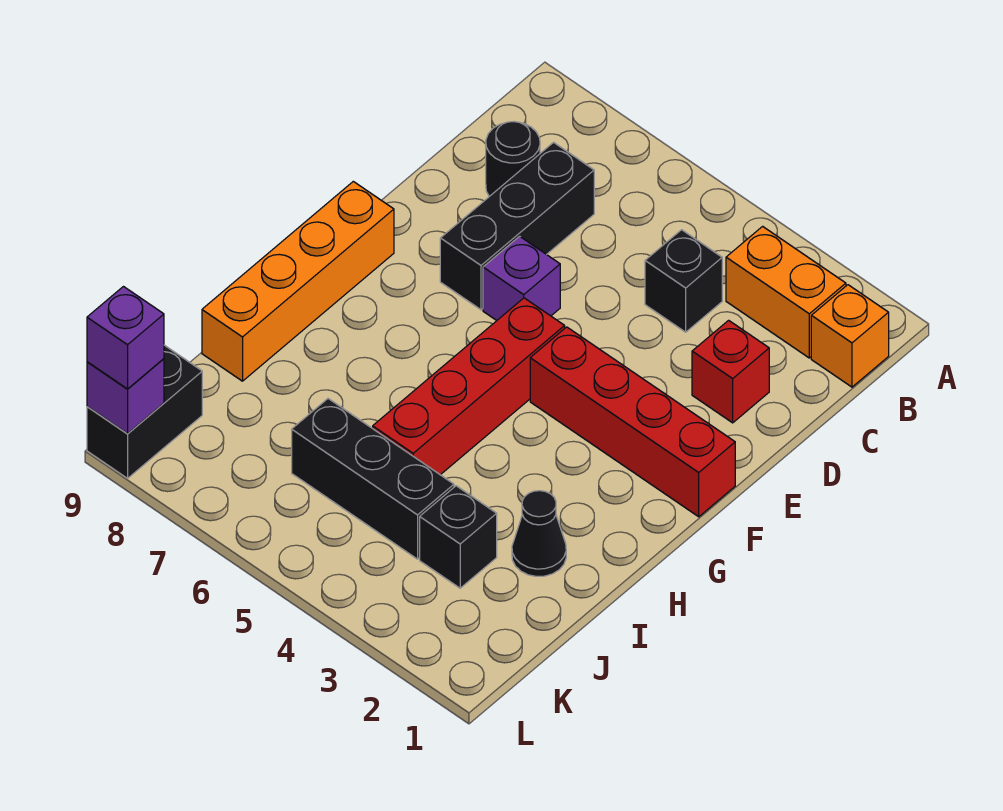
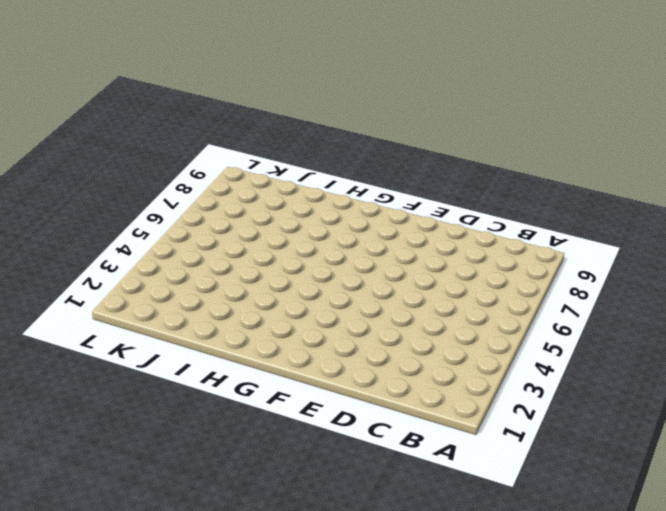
none -> orange 1x1 brick [811,285,889,387]
none -> orange 1x2 brick [726,226,846,358]
none -> black 1x1 brick [645,230,722,332]

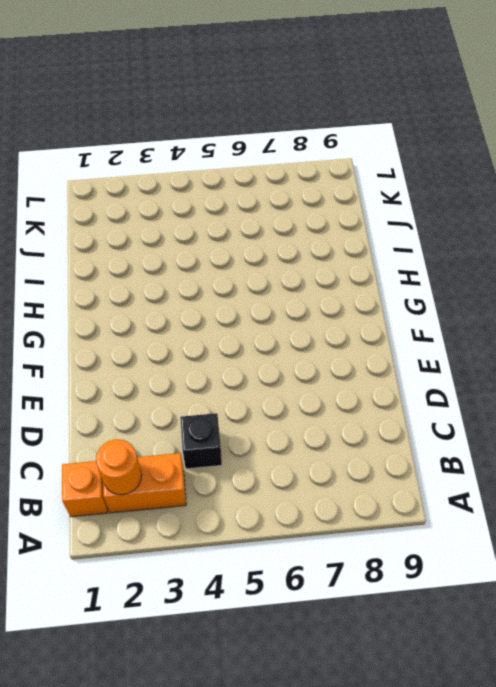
orange 1x1 round brick [96,439,142,495] -> none
none -> black 1x3 brick [440,142,594,310]
none -> black 1x1 round brick [486,122,540,196]
none -> red 1x1 brick [692,320,769,423]

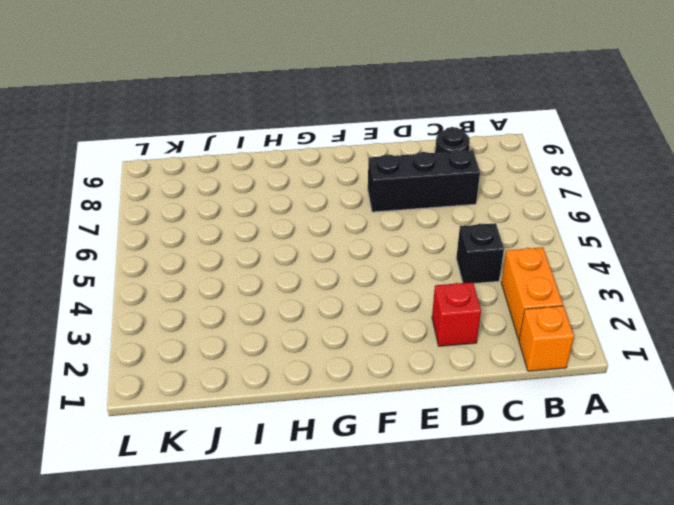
none -> purple 1x1 brick [483,236,560,320]
none -> red 1x4 brick [530,327,735,517]
none -> red 1x4 brick [373,298,565,475]

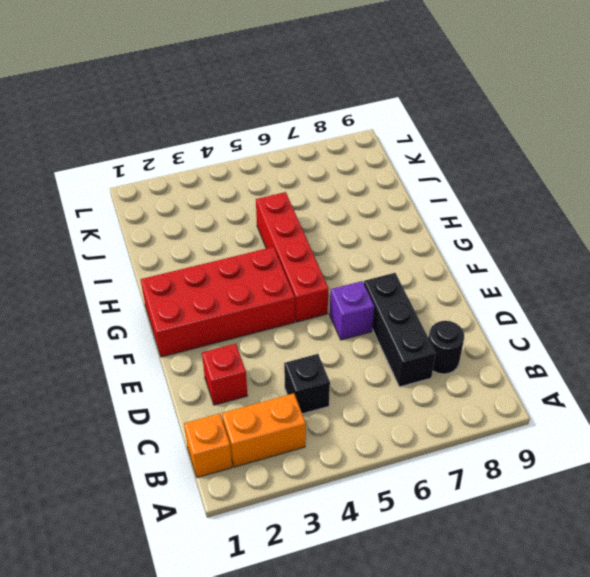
red 2x4 brick [141,247,295,357] -> red 1x4 brick [530,327,735,517]
none -> orange 1x4 brick [202,181,394,381]
none -> black 1x1 cone [512,491,566,576]
none -> black 1x1 brick [420,486,497,588]

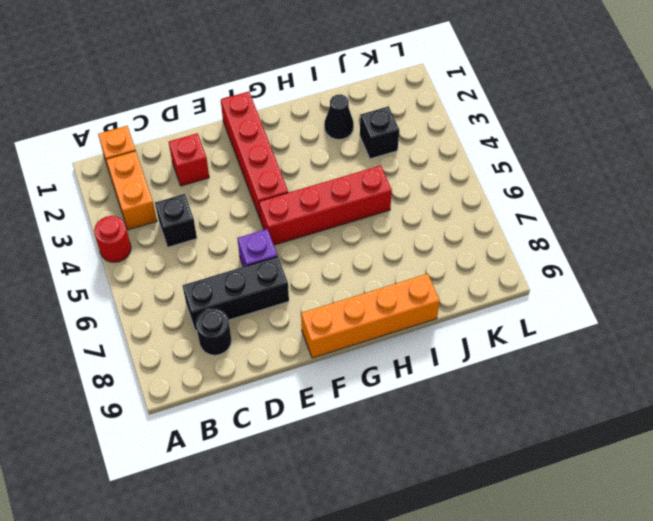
red 1x1 round brick [94,216,131,262] -> none
none -> black 1x3 brick [292,399,454,559]
none -> black 1x2 brick [87,345,202,478]
none -> purple 1x1 brick [87,359,164,434]

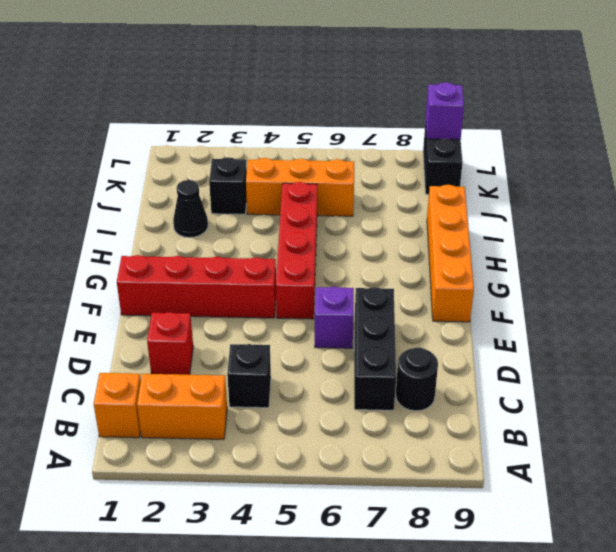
orange 1x3 brick [246,158,354,216] -> black 1x3 brick [292,399,454,559]
none -> purple 1x1 brick [87,287,164,389]

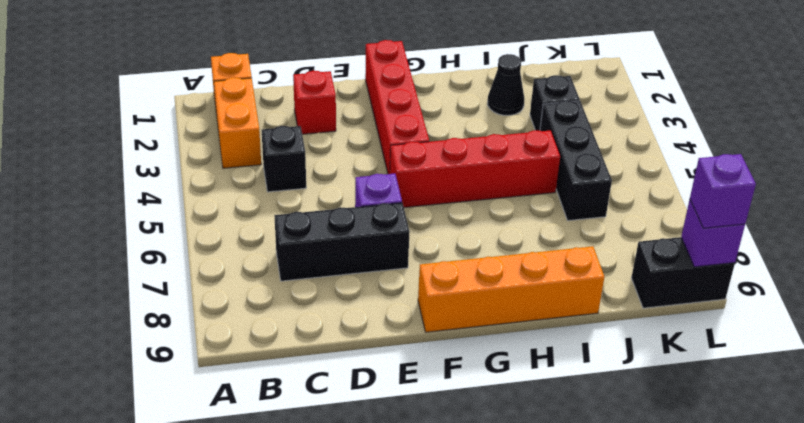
none -> black 1x1 round brick [486,122,540,196]

